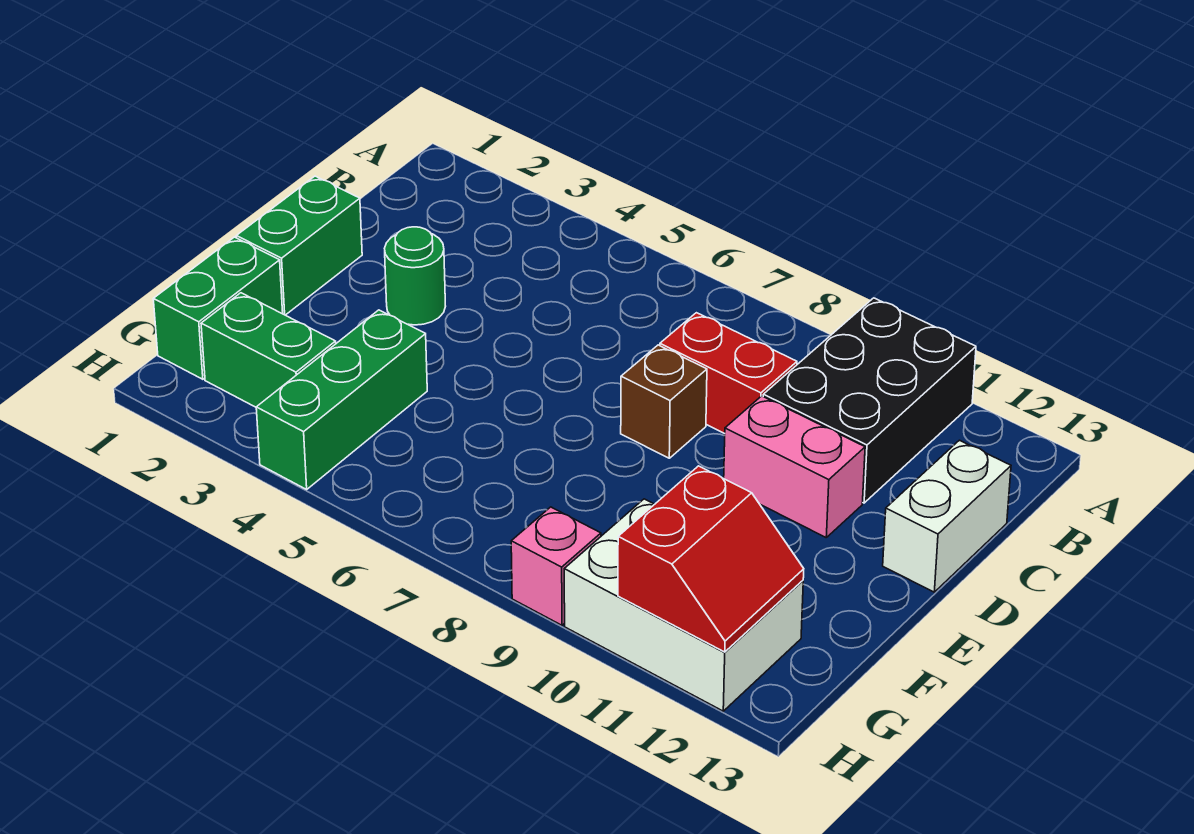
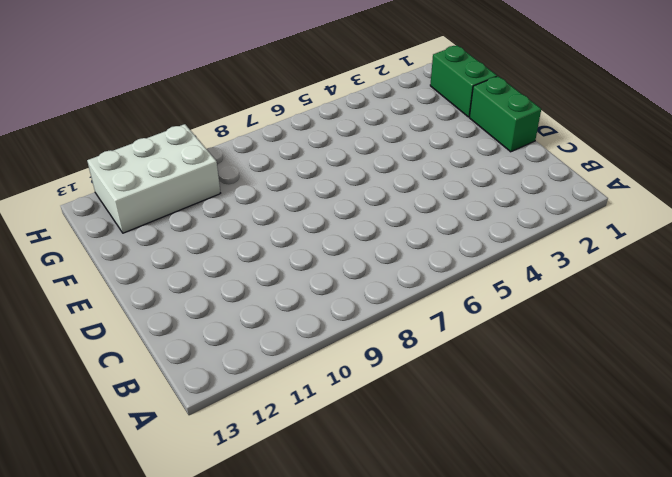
none -> black 2x3 brick [763,298,976,503]
none -> red 1x2 brick [660,313,797,434]
none -> white 1x2 brick [883,440,1011,592]

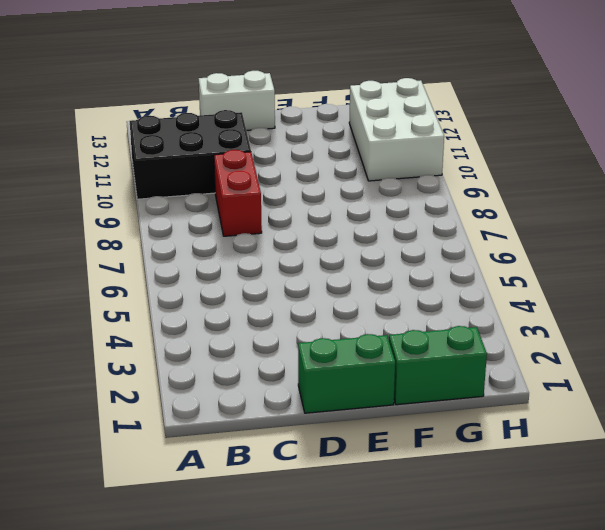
none -> green 1x1 round brick [385,227,446,325]
none -> brown 1x1 brick [621,345,707,458]
none -> pink 1x2 brick [724,396,865,537]

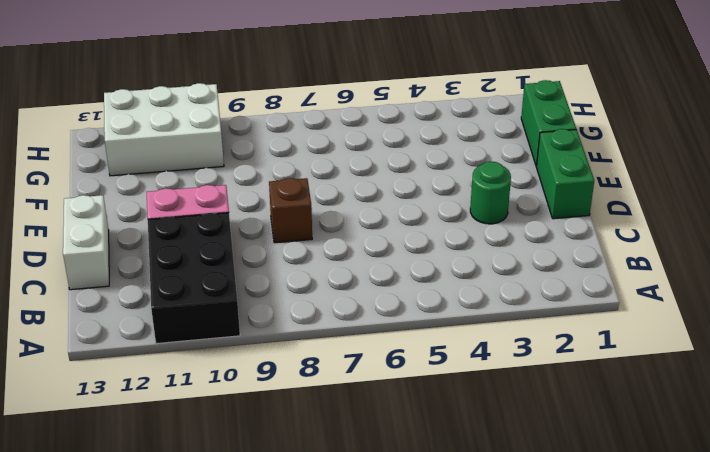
none -> red 1x2 brick [660,313,797,434]
none -> green 1x3 brick [256,310,427,489]
none -> green 1x2 brick [201,293,336,407]

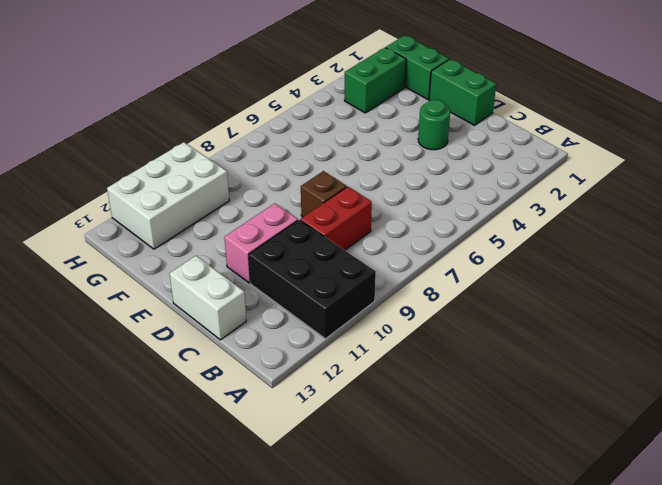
none -> green 1x3 brick [256,310,427,489]
none -> pink 1x1 brick [511,507,601,625]
none -> red 2x2 slope [618,466,804,652]

